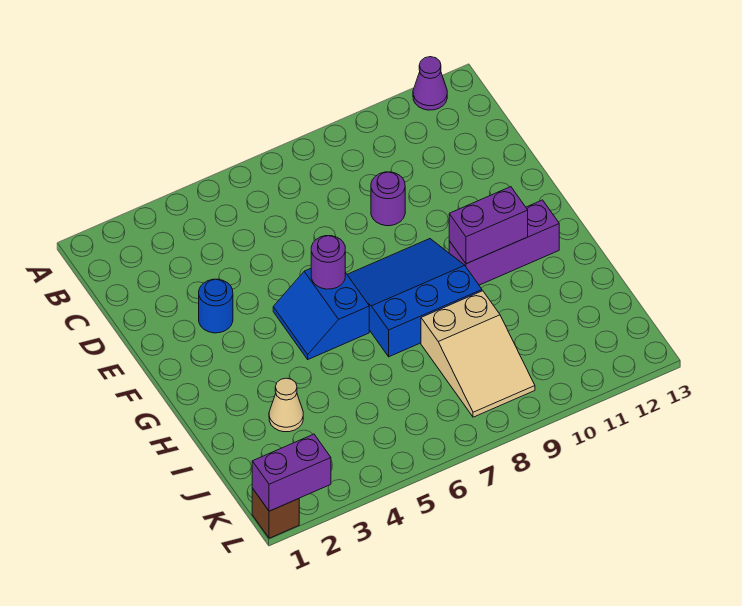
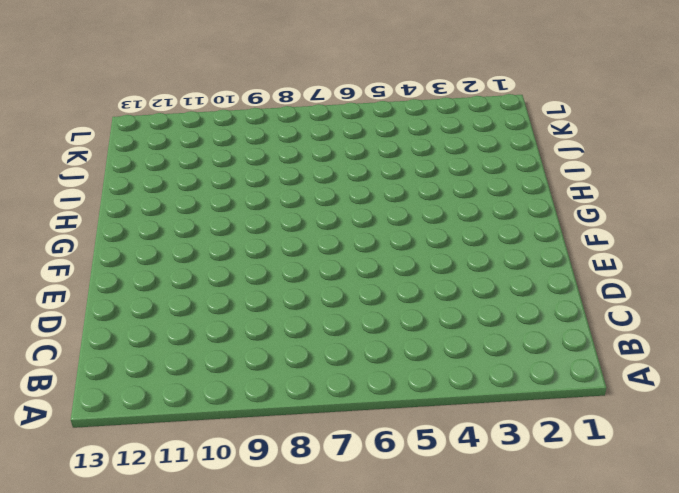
none -> purple 1x1 cone [413,57,447,110]
none -> purple 1x1 round brick [371,172,405,226]
none -> blue 1x1 round brick [199,279,233,333]

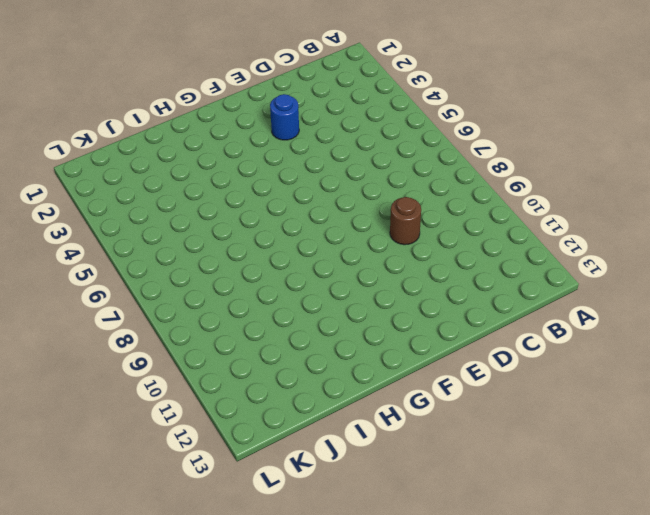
brown 1x1 round brick [390,197,421,245] -> purple 1x1 round brick [371,172,405,226]
none -> purple 1x1 cone [413,57,447,110]
none -> blue 2x2 slope [273,268,369,359]
none -> blue 3x3 slope [347,239,482,357]

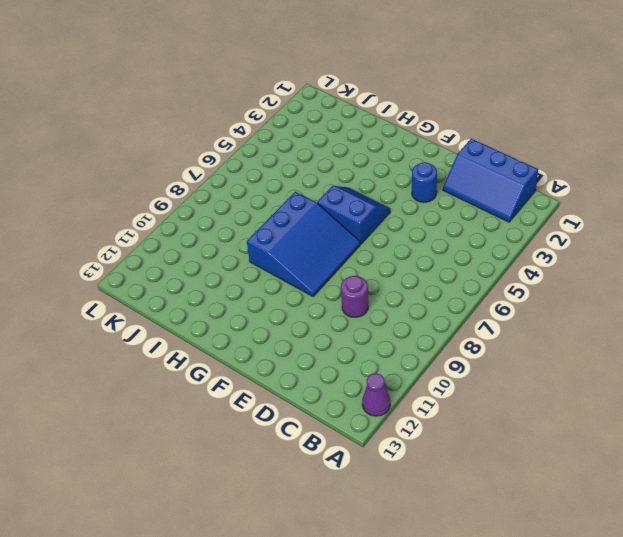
blue 2x3 slope [443,139,538,222] -> none
none -> purple 1x3 brick [449,200,559,285]
none -> tan 1x1 cone [269,378,303,432]
none -> tan 2x3 slope [421,291,535,417]

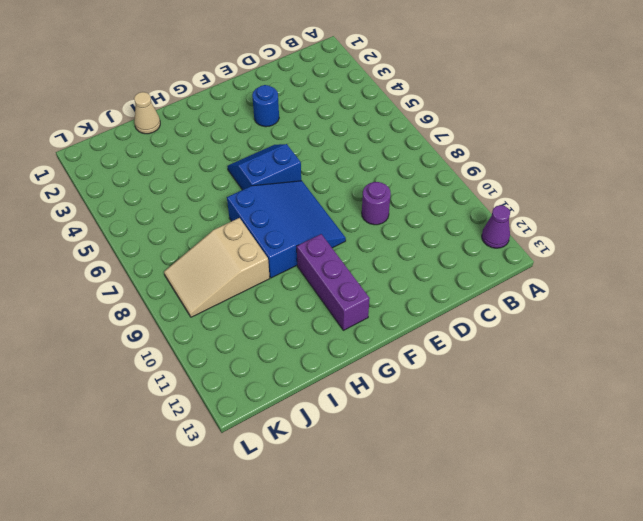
tan 1x1 cone [134,92,160,134] -> tan 1x1 cone moved to [269,378,303,432]
none -> brown 1x1 brick [252,488,299,538]
none -> purple 1x1 round brick [311,236,346,289]
none -> purple 1x2 brick [449,187,528,264]

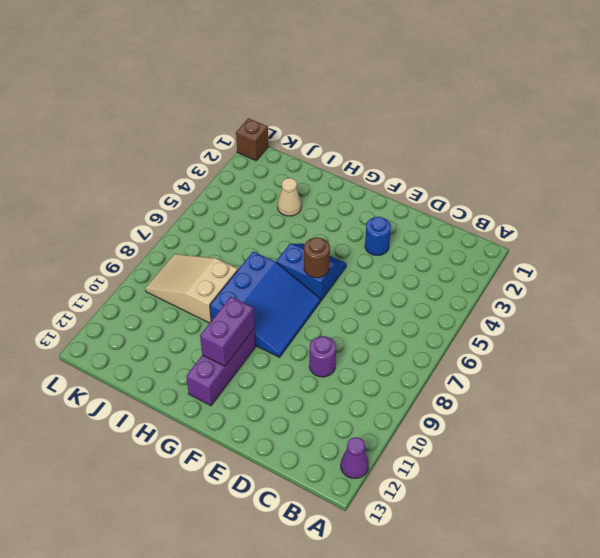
brown 1x1 round brick [304,237,330,278] -> purple 1x1 round brick [311,236,346,289]
none -> purple 1x2 brick [252,434,331,511]

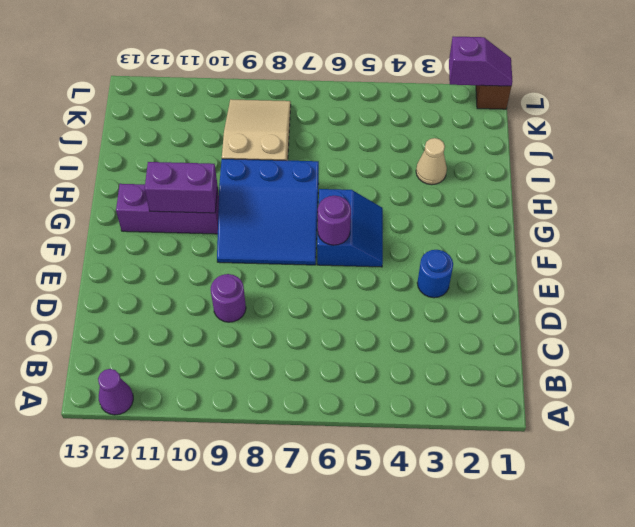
purple 1x2 slope [449,37,512,86] -> purple 1x2 brick [252,434,331,511]

